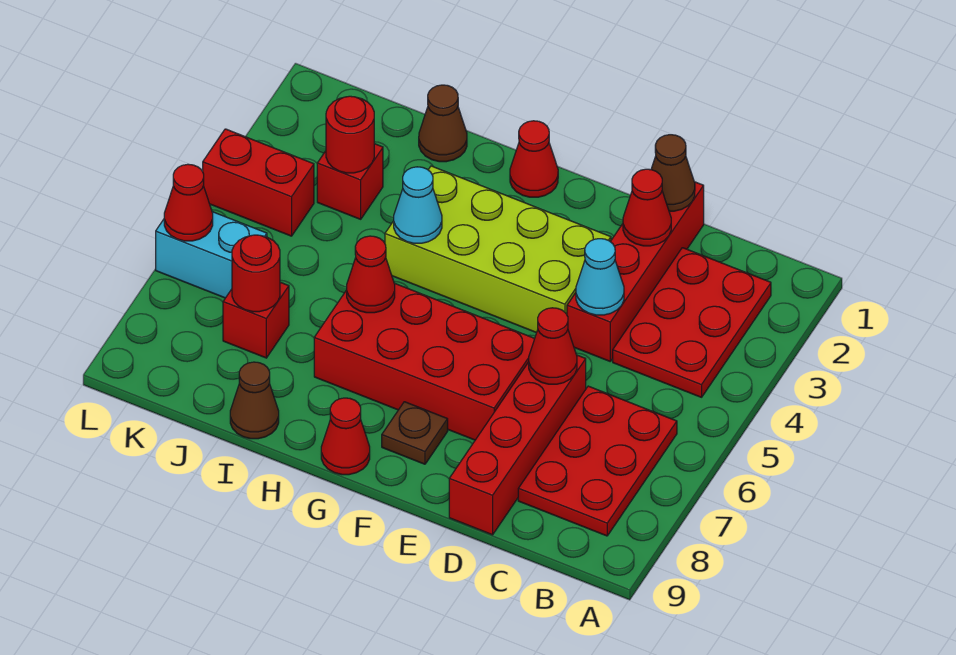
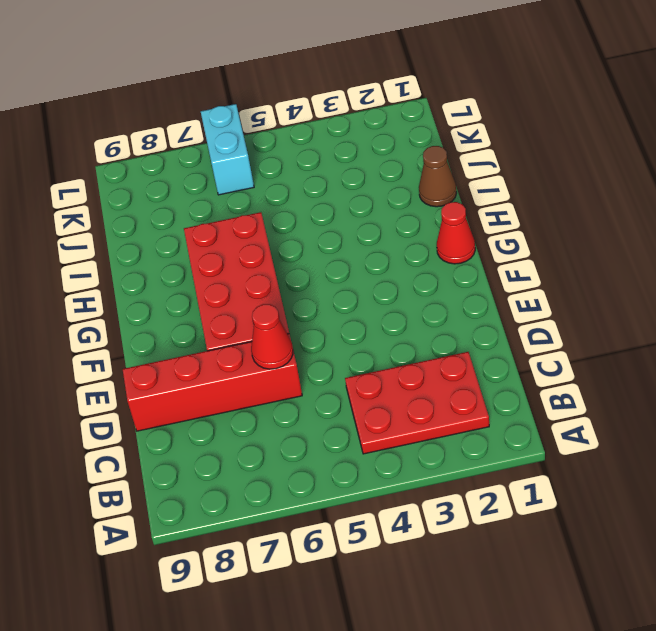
none -> red 2x3 plate [518,386,677,536]
none -> red 1x4 brick [567,182,704,361]
none -> lime 2x4 brick [385,166,611,333]

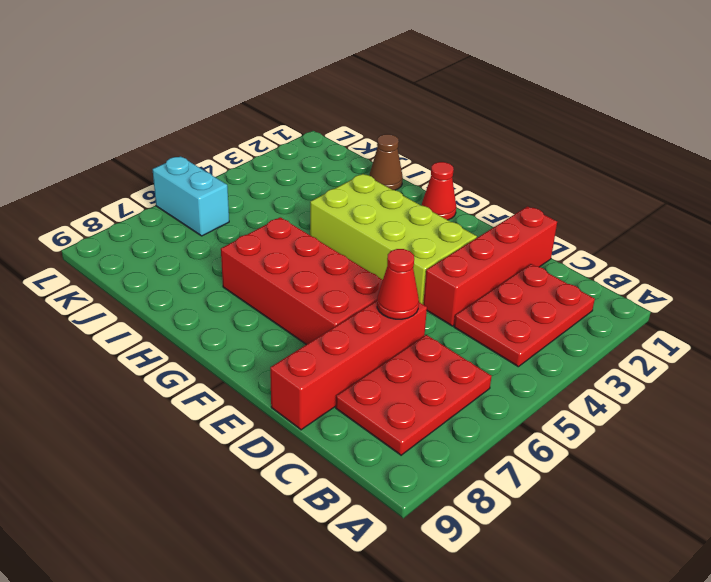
none -> brown 1x1 plate [382,402,448,464]
none -> red 1x1 cone [321,398,370,475]
none -> brown 1x1 cone [230,362,279,439]

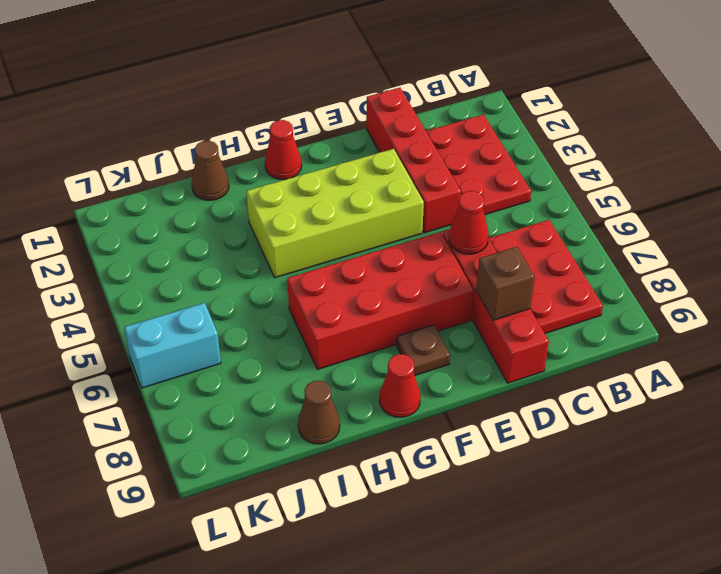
brown 1x1 brick [476,247,535,320] -> none
none -> red 1x1 brick [317,144,383,219]
none -> red 1x1 brick [223,282,289,358]
none -> red 1x2 brick [203,129,314,236]

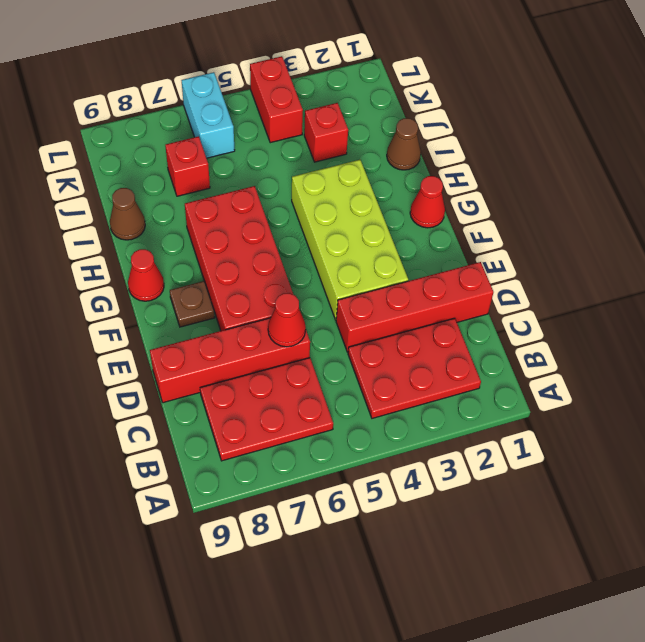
none -> brown 1x1 cone [651,135,695,211]
none -> red 1x1 cone [623,169,671,246]
none -> cyan 1x1 cone [576,239,624,315]

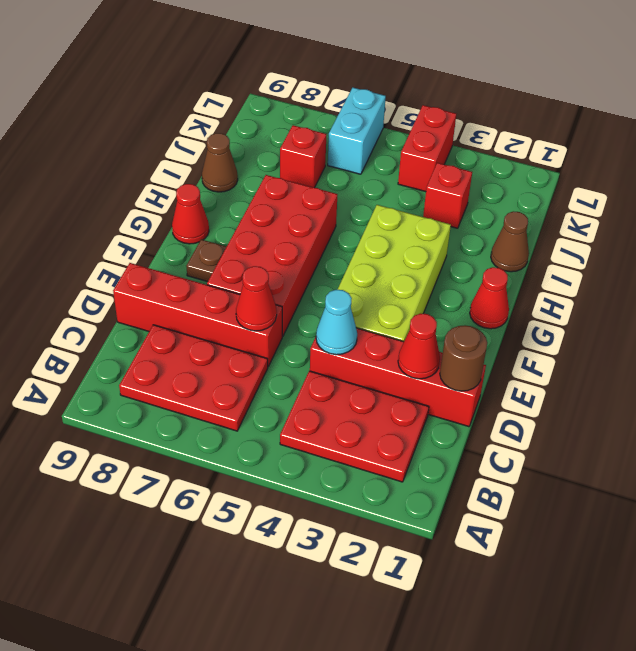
brown 1x1 round brick [440,326,487,391] -> brown 1x1 cone [651,135,695,211]
none -> cyan 1x1 cone [394,167,442,243]
none -> red 1x1 cone [347,236,395,313]
none -> red 1x1 round brick [326,96,374,173]

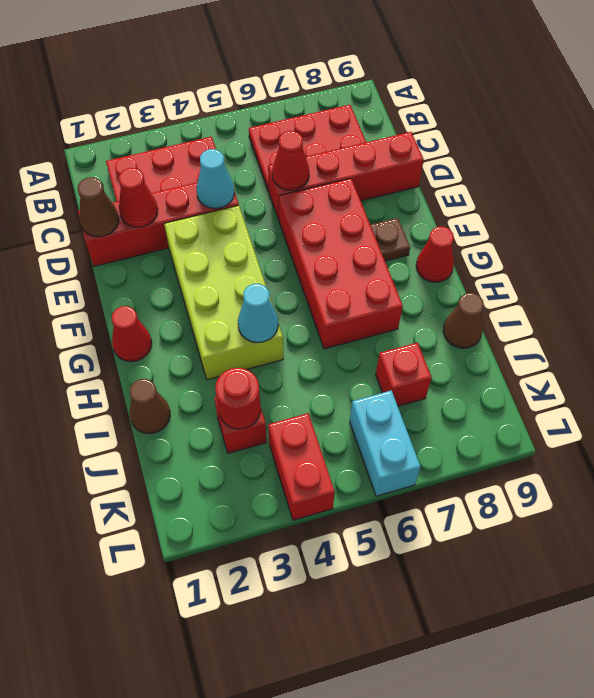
none -> red 1x1 cone [347,236,395,313]
none -> red 1x1 round brick [232,235,280,312]
none -> red 1x1 cone [164,164,213,241]

